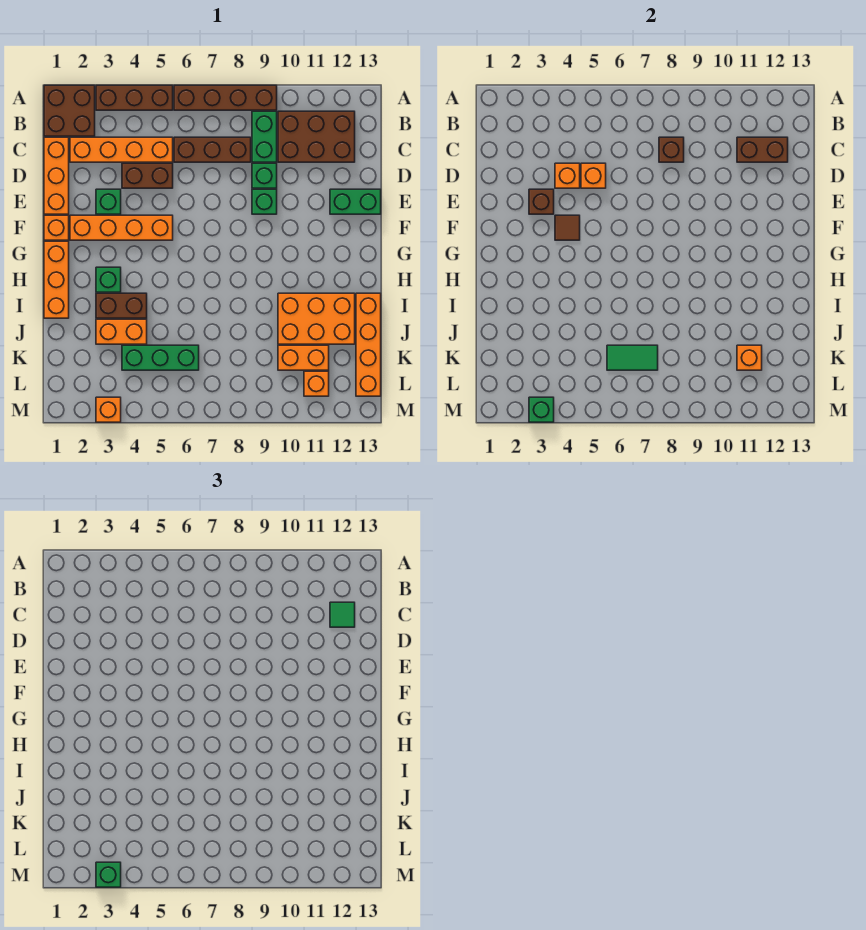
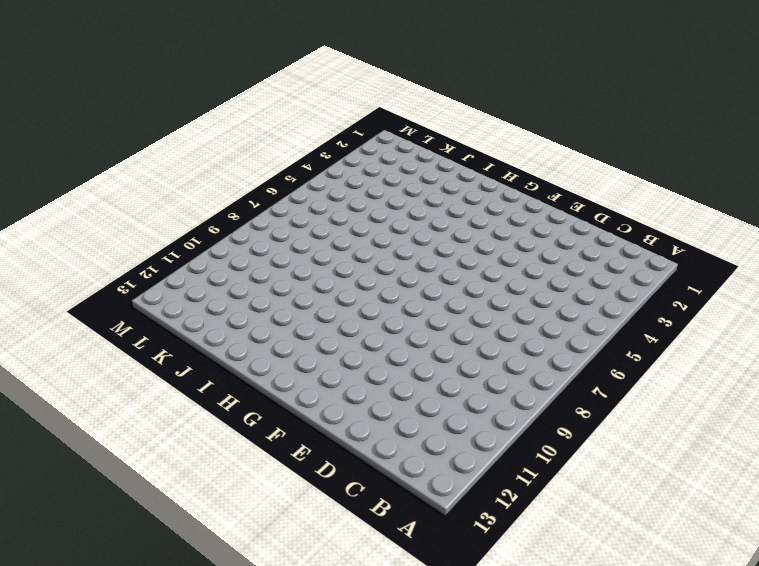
none -> brown 2x2 brick [44,85,95,136]
none -> brown 1x3 brick [96,85,173,110]
none -> brown 1x4 brick [174,85,277,110]
none -> green 1x2 brick [252,111,277,162]

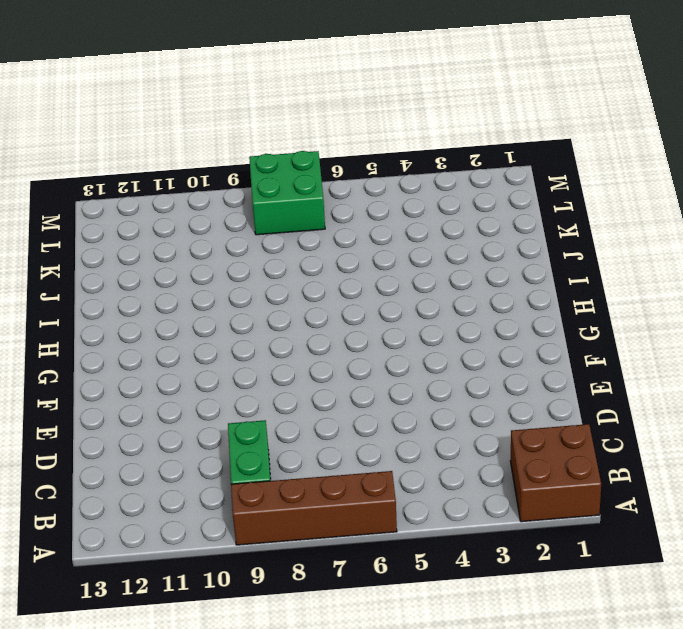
green 2x2 brick [249,151,325,235] -> none
none -> brown 1x3 brick [96,85,173,110]
none -> brown 2x3 brick [278,111,355,162]
none -> orange 1x3 brick [44,137,69,214]
none -> orange 1x4 brick [70,137,173,162]

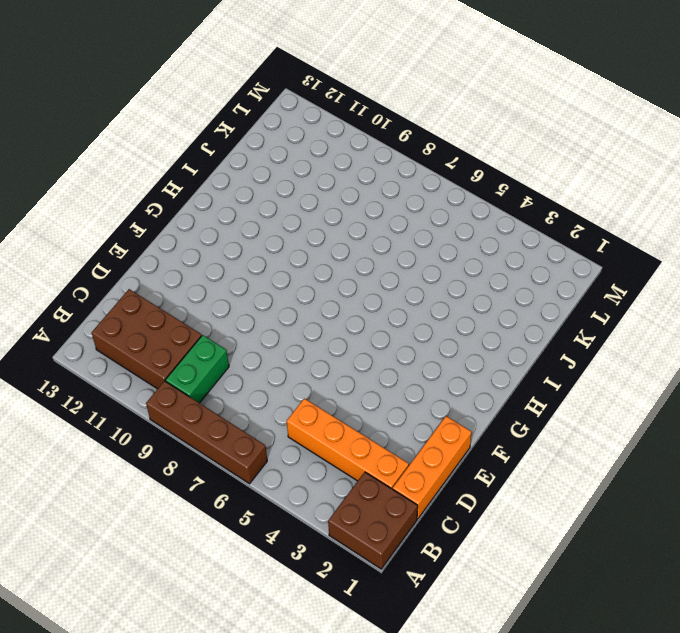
none -> brown 1x3 brick [96,85,173,110]
none -> brown 1x3 brick [174,137,251,162]
none -> brown 1x2 brick [122,163,173,188]
none -> green 1x1 brick [252,163,277,188]

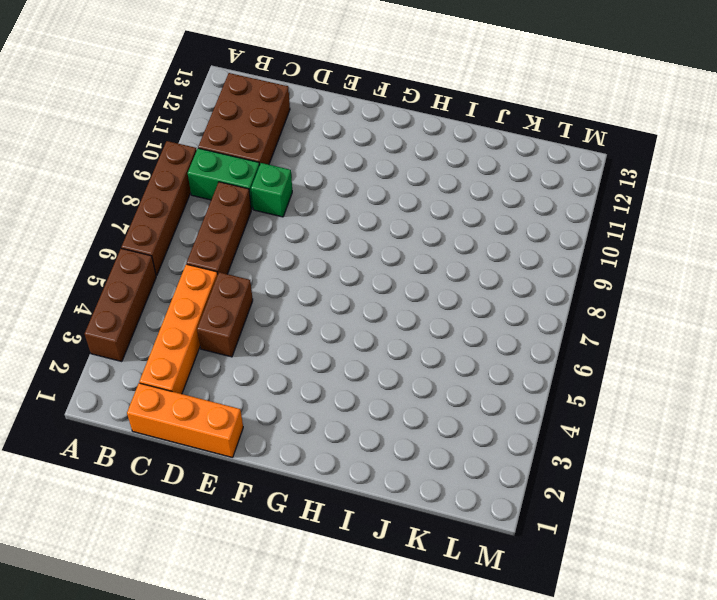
none -> brown 2x2 brick [44,85,95,136]
none -> green 1x1 brick [96,189,121,214]
none -> green 1x1 brick [252,189,277,214]
none -> green 1x2 brick [330,189,381,214]

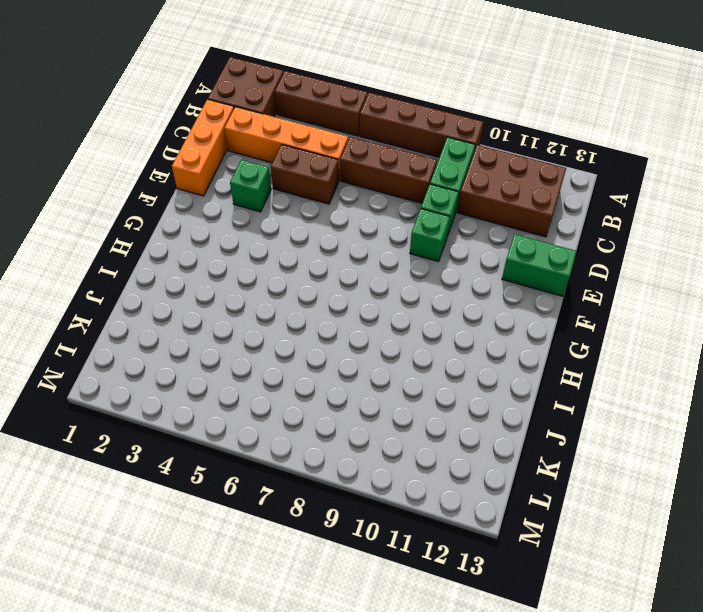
none -> orange 1x1 brick [44,215,69,240]
none -> orange 1x4 brick [70,215,173,240]
none -> orange 1x3 brick [44,241,69,318]
none -> green 1x1 brick [96,267,121,292]

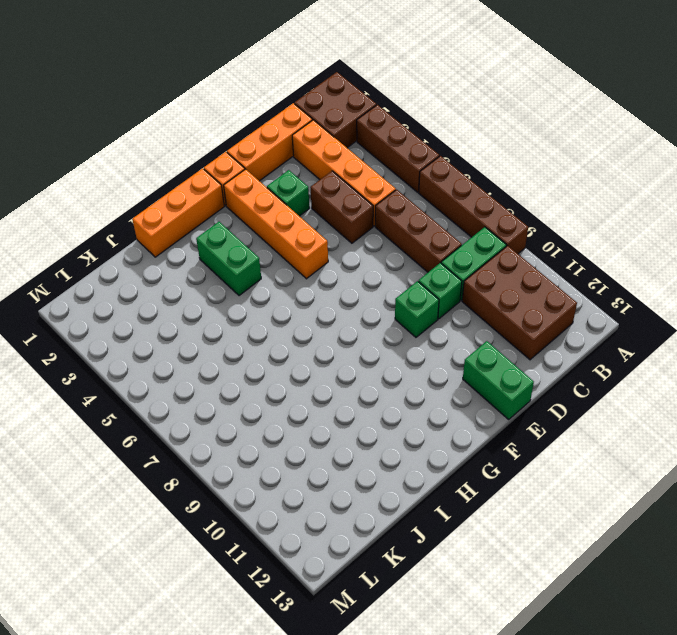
green 1x2 brick [196,222,261,296] -> green 1x1 brick [96,267,121,292]
none -> brown 1x2 brick [96,293,147,318]
none -> orange 2x3 brick [278,293,355,344]
none -> orange 1x4 brick [356,293,381,396]
none -> orange 1x2 brick [96,319,147,344]

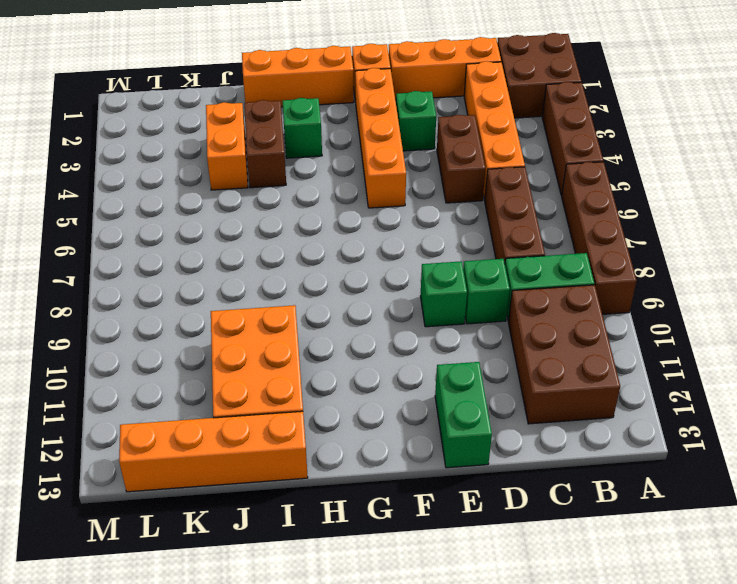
none -> green 1x3 brick [122,345,199,370]
none -> orange 1x2 brick [278,345,329,370]
none -> orange 1x1 brick [304,371,329,396]
none -> orange 1x1 brick [96,397,121,422]

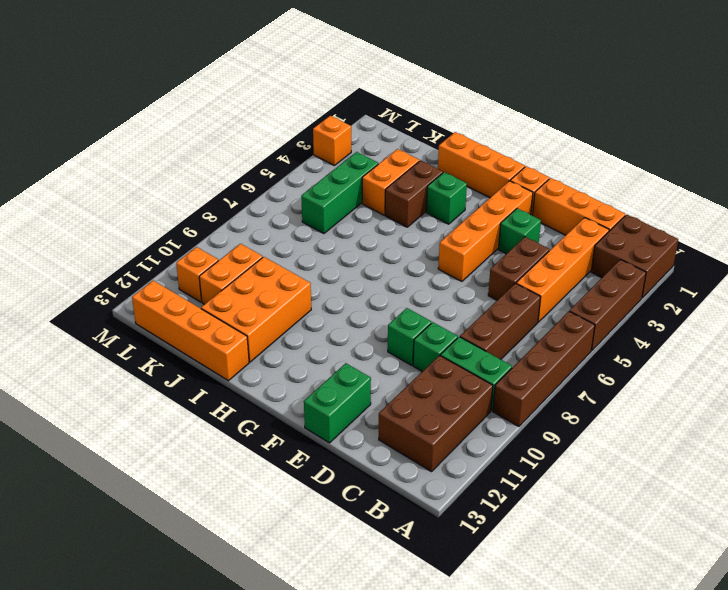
none -> brown 1x1 brick [659,137,684,162]
none -> brown 1x2 brick [737,137,788,162]
none -> orange 1x1 brick [555,163,580,188]
none -> orange 1x1 brick [581,163,606,188]

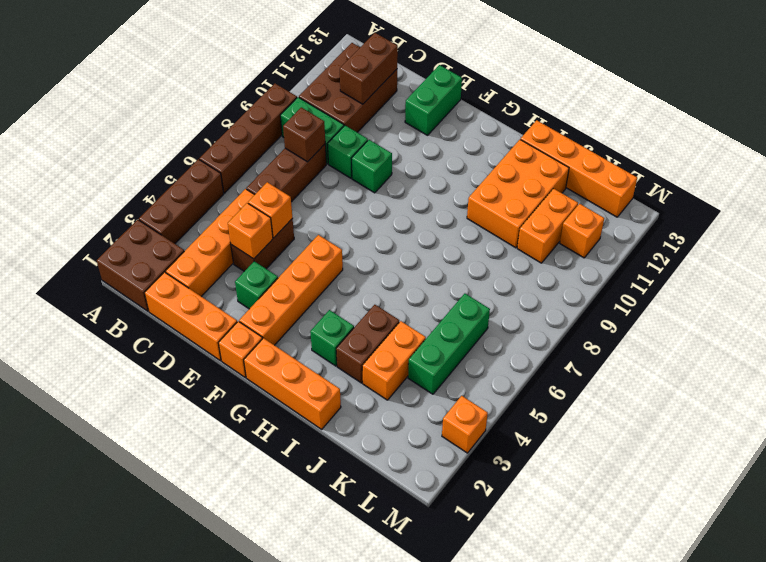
none -> brown 1x1 brick [529,189,554,214]
none -> brown 1x1 tile [555,215,580,240]
none -> green 1x2 tile [607,345,658,370]
none -> orange 1x1 brick [737,345,762,370]

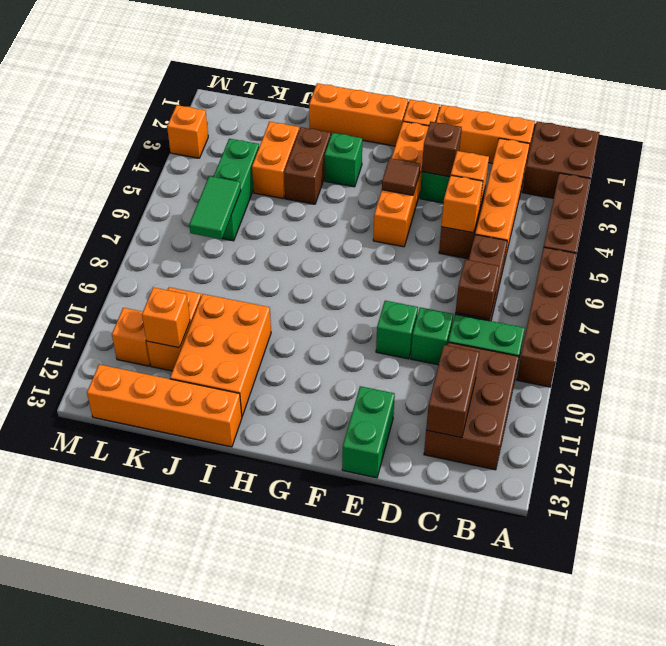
none -> green 1x1 brick [529,397,554,422]
none -> green 1x1 tile [330,602,355,627]
none -> green 1x1 brick [96,862,121,887]

